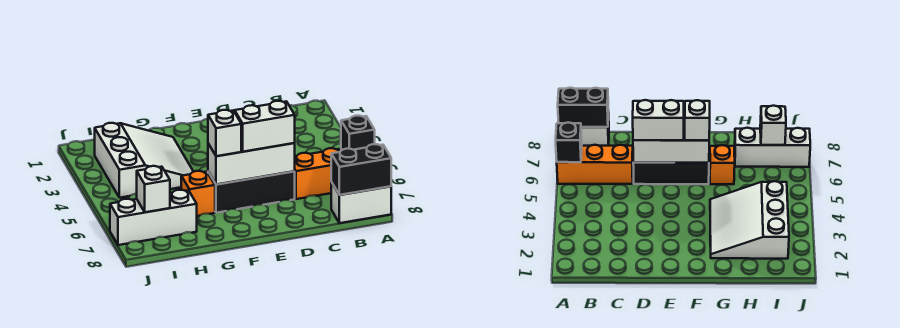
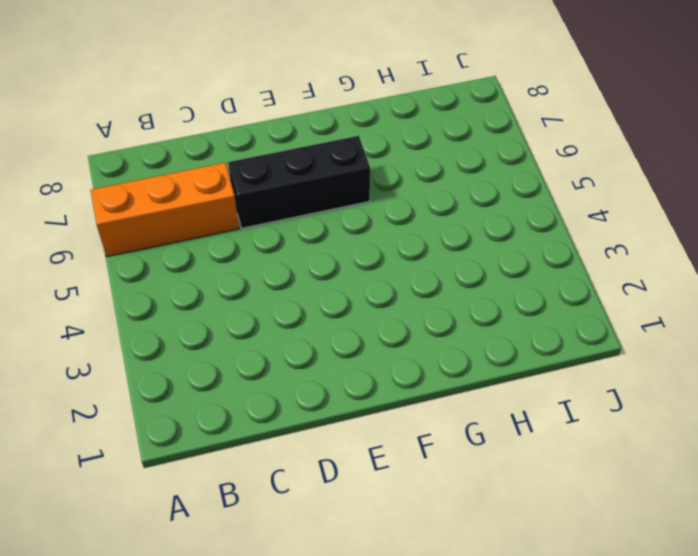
none -> white 1x2 brick [331,182,391,223]
none -> white 3x3 slope [95,123,193,198]
none -> orange 1x1 brick [181,171,215,216]

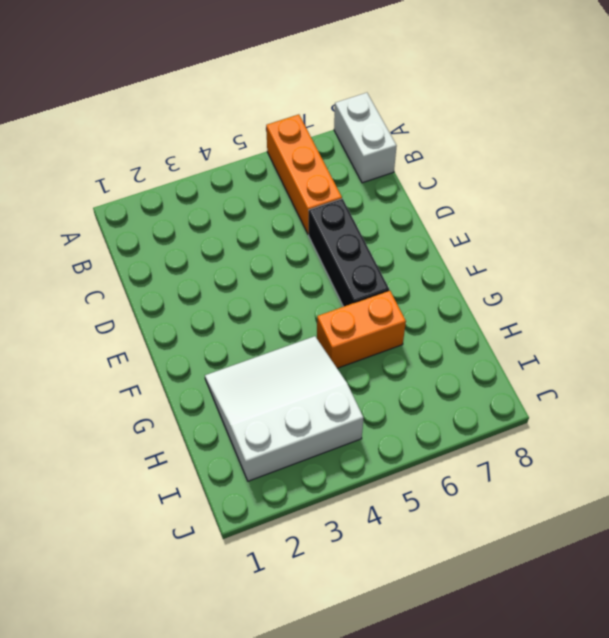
orange 1x2 brick [317,291,406,368] -> orange 1x1 brick [181,171,215,216]
none -> white 1x3 brick [110,190,197,245]
none -> black 1x1 brick [341,116,375,150]
none -> black 1x2 brick [331,144,391,195]

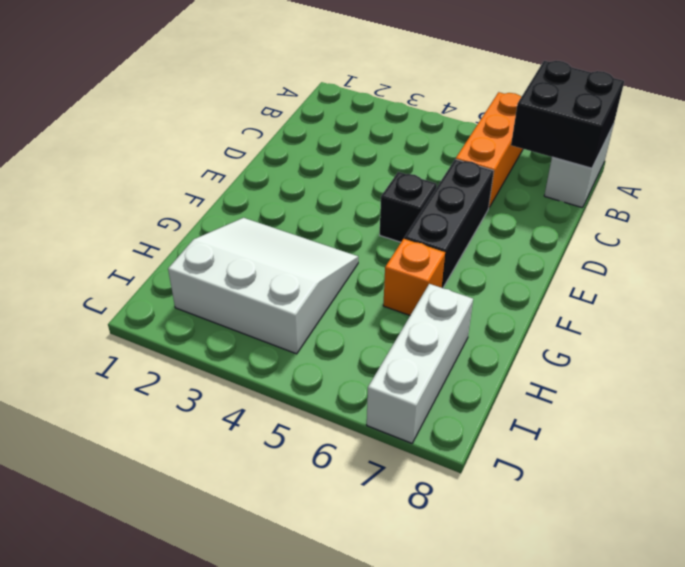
black 2x2 brick [511,61,624,168] -> black 1x2 brick [331,144,391,195]
black 1x1 brick [380,172,437,242] -> black 1x1 brick moved to [341,116,375,150]
none -> white 1x3 brick [208,143,295,185]
none -> white 1x1 brick [137,166,170,212]
none -> white 1x2 brick [235,101,295,152]

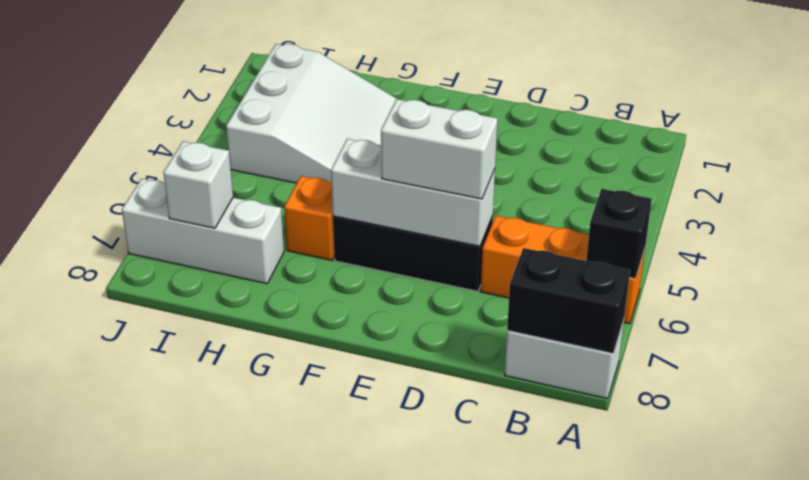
none -> white 1x1 brick [208,110,241,156]

